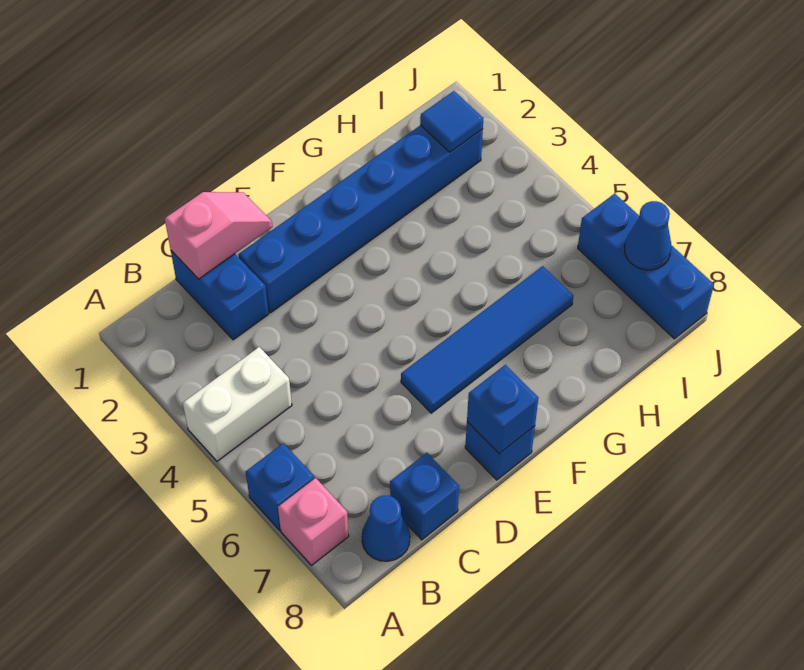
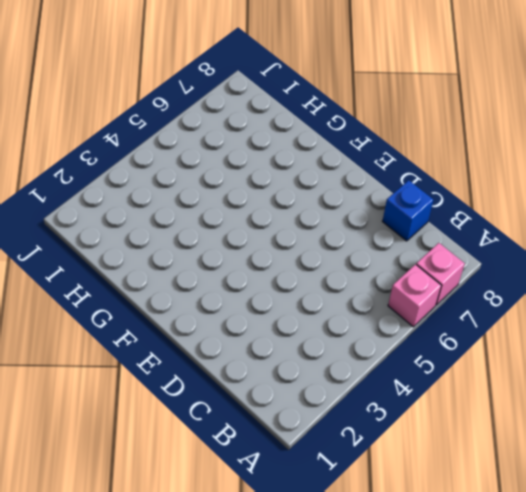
pink 1x1 brick [388,264,441,327] -> blue 1x1 brick [246,443,314,530]
none -> white 1x2 brick [183,347,292,461]
none -> blue 1x1 cone [362,496,410,561]
none -> blue 1x2 brick [171,251,269,340]

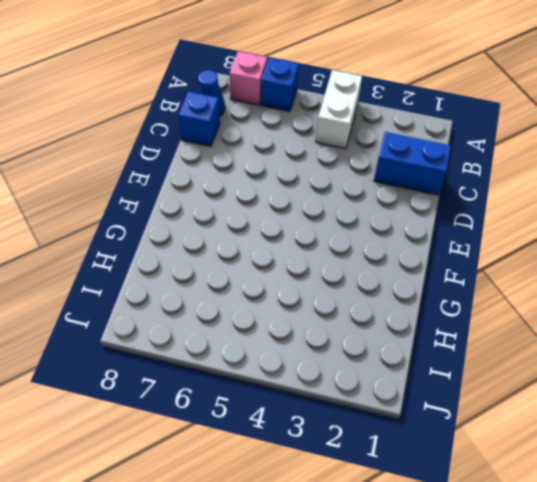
none -> blue 1x6 brick [238,125,483,313]
none -> blue 1x4 tile [401,266,573,413]
none -> blue 1x1 brick [465,422,535,480]

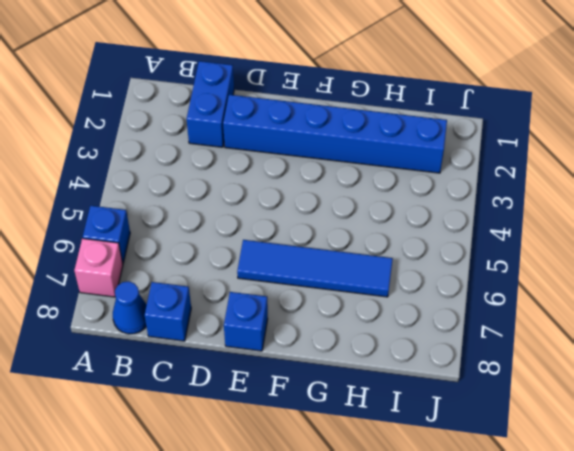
none -> white 1x2 brick [183,347,292,461]
none -> blue 1x3 brick [578,193,714,339]
none -> pink 1x2 slope [165,192,273,279]

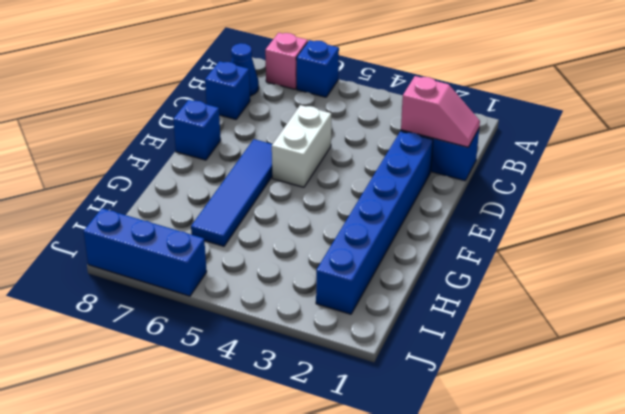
pink 1x2 slope [401,76,480,147] -> pink 1x2 slope turned to [165,192,273,279]
white 1x2 brick [272,105,331,187] -> white 1x2 brick moved to [183,347,292,461]
none -> blue 1x1 brick [467,365,538,454]
none -> blue 1x1 tile [420,91,483,152]
none -> blue 1x1 cone [625,201,671,270]

